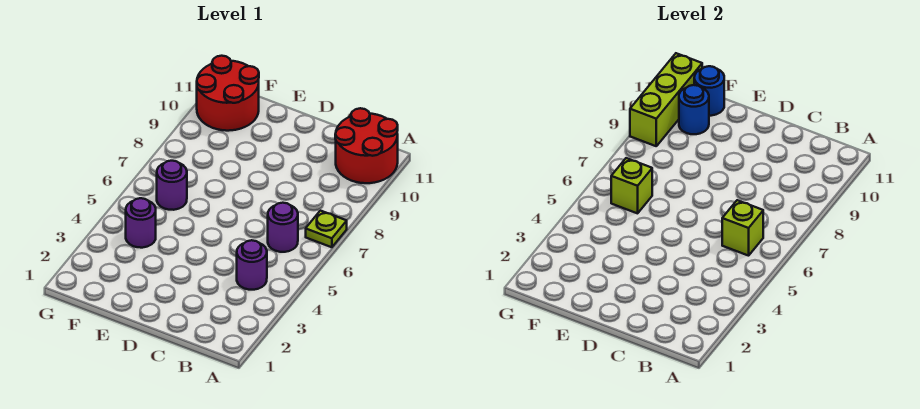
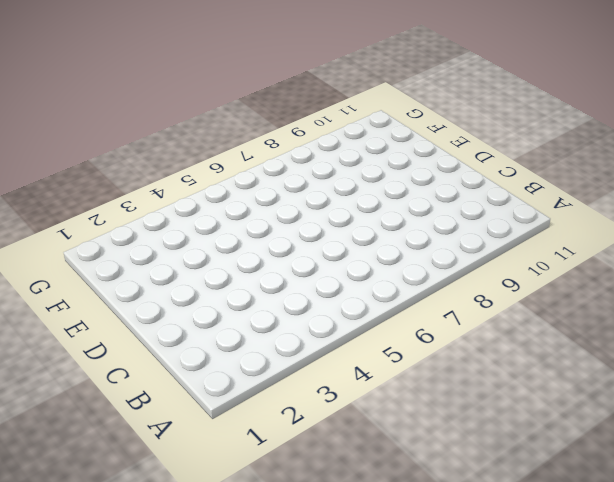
none -> lime 1x1 plate [306,211,347,247]
none -> red 2x2 round brick [335,108,398,183]
none -> purple 1x1 round brick [237,240,267,290]

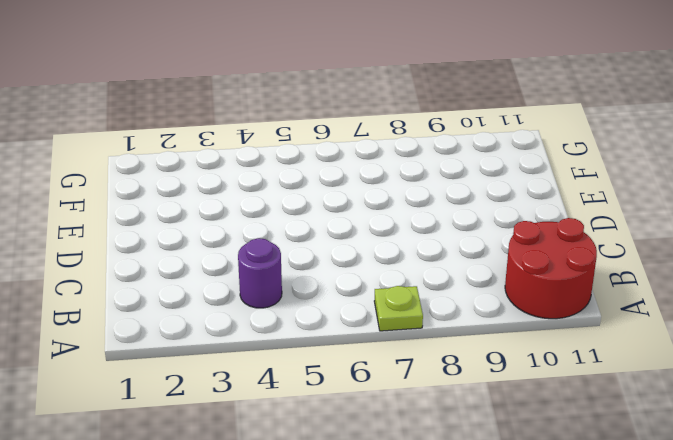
none -> purple 1x1 round brick [268,203,298,252]
none -> purple 1x1 round brick [126,198,156,248]
none -> purple 1x1 round brick [157,161,187,210]

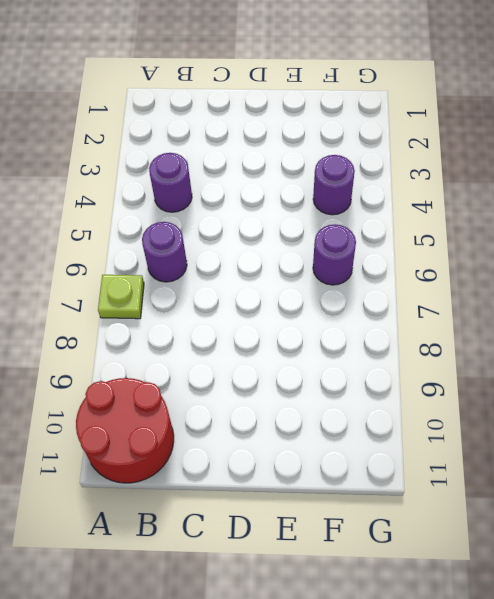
none -> red 2x2 round brick [197,56,259,131]
none -> lime 1x1 brick [722,200,763,256]
none -> lime 1x1 brick [611,158,652,213]

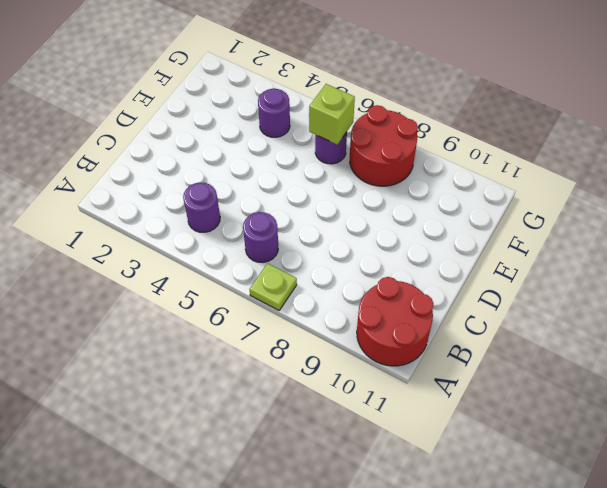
red 2x2 round brick [350,105,418,186] -> red 2x2 round brick moved to [197,56,259,131]
none -> lime 1x1 brick [722,200,763,256]
none -> blue 1x1 round brick [679,85,709,134]
none -> blue 1x1 round brick [694,66,724,116]

